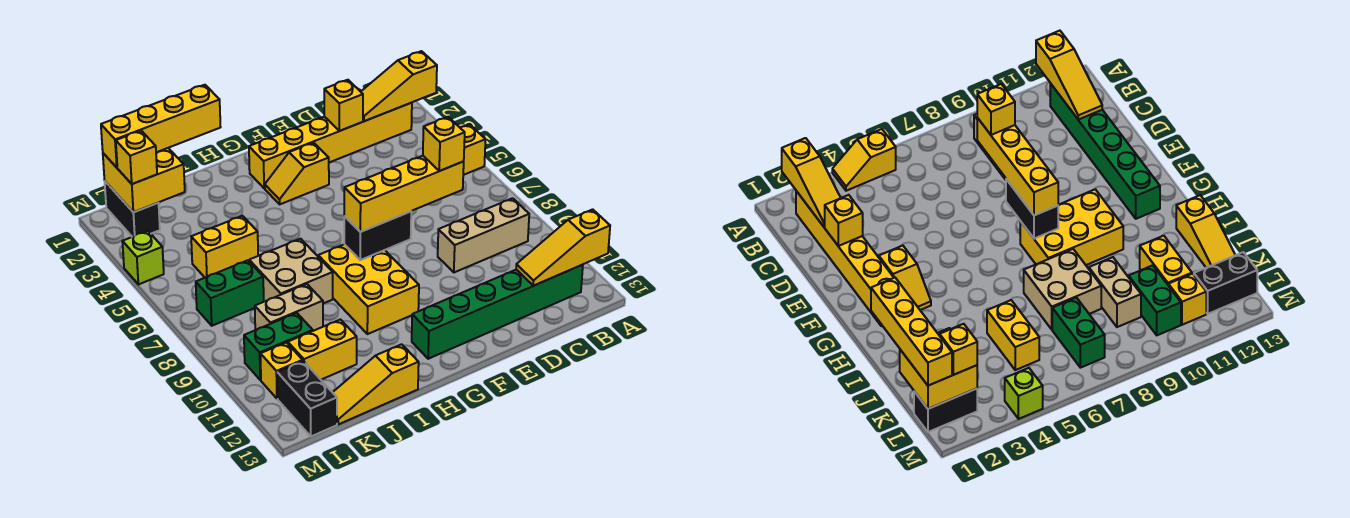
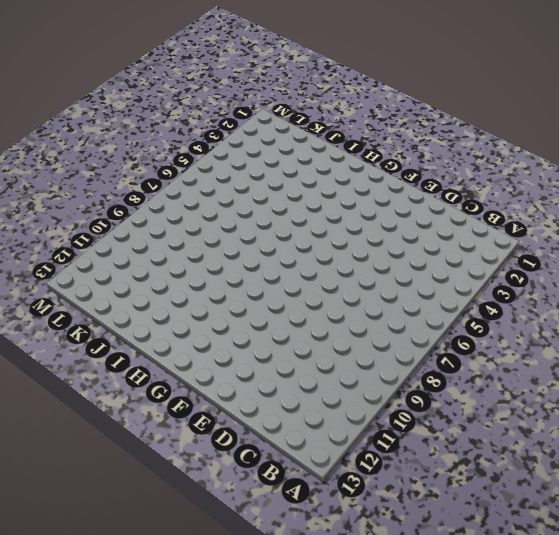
none -> yellow 1x2 slope [460,124,486,175]
none -> yellow 1x6 brick [249,103,412,188]
none -> tan 1x3 brick [438,198,529,272]

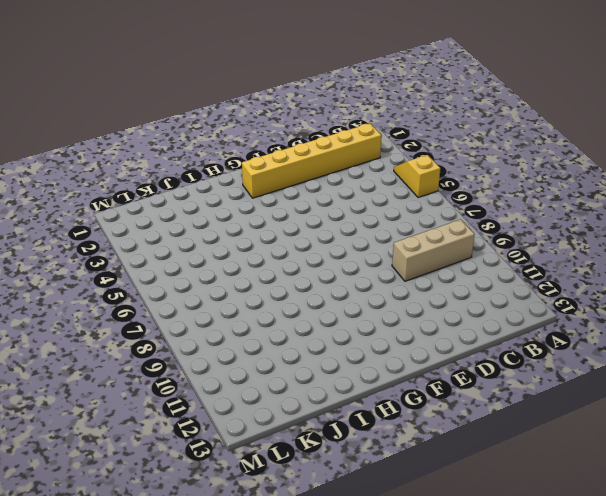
none -> green 1x6 brick [412,265,583,359]
none -> yellow 1x2 slope [265,143,329,204]
none -> yellow 2x3 brick [318,244,419,334]

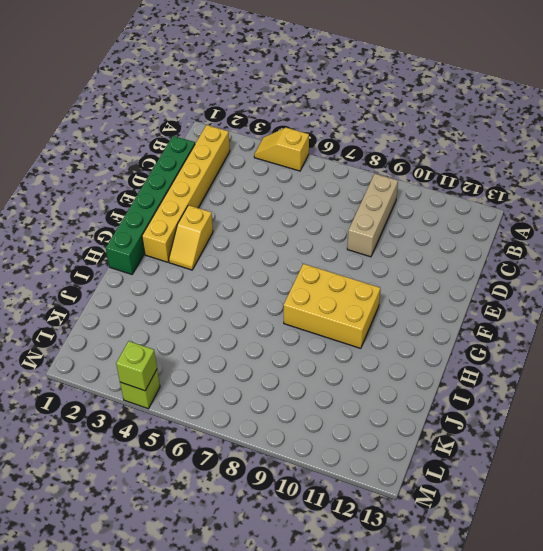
green 1x6 brick [106,136,195,274] -> green 1x6 brick moved to [412,265,583,359]
lime 1x1 brick [116,341,157,391] -> none
none -> tan 2x2 brick [249,239,333,304]
none -> yellow 1x3 slope [332,344,419,424]
none -> yellow 1x2 brick [191,216,258,278]

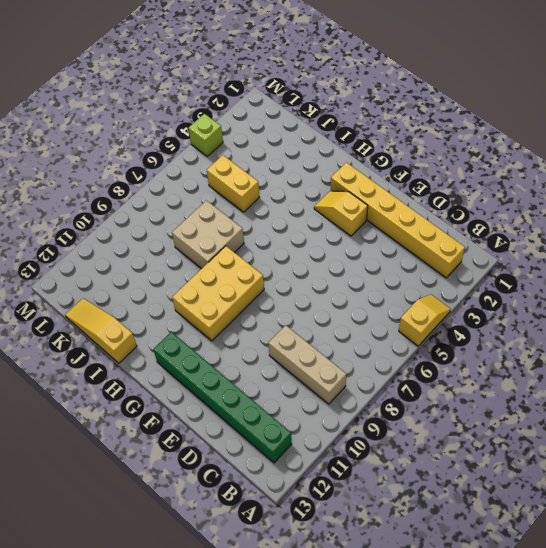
none -> tan 1x2 brick [255,284,323,331]
none -> yellow 1x2 brick [288,320,357,380]
none -> green 1x2 brick [196,260,264,326]

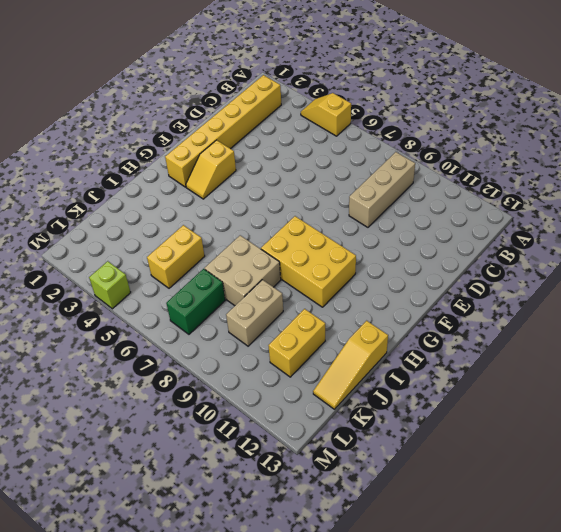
none -> green 1x6 brick [412,265,583,359]
none -> green 1x2 brick [244,313,313,380]
none -> black 1x2 brick [105,182,160,237]

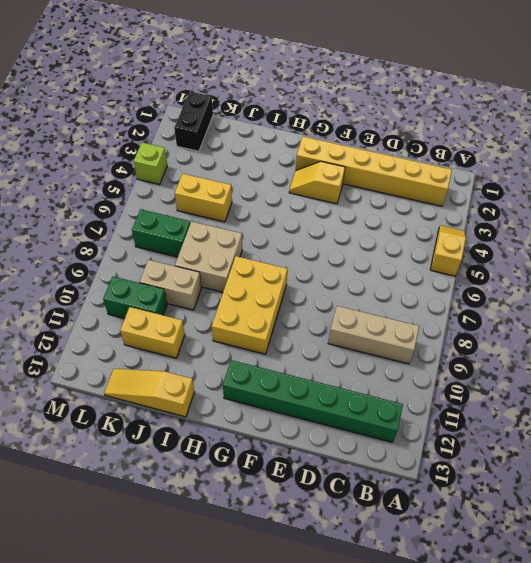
none -> yellow 1x1 brick [260,342,303,399]
none -> black 1x2 brick [277,361,337,436]
none -> yellow 1x3 slope [361,51,437,121]

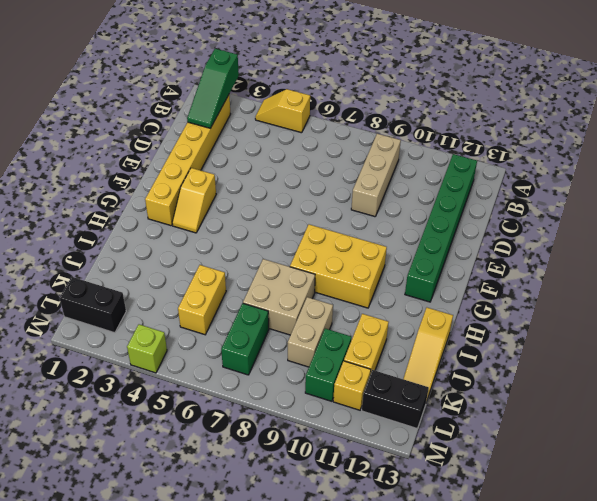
green 1x3 slope [187,49,239,128] -> yellow 1x3 slope [361,51,437,121]
none -> yellow 1x3 slope [516,209,610,286]
none -> yellow 1x1 brick [324,80,363,131]
none -> black 1x2 brick [344,211,411,260]

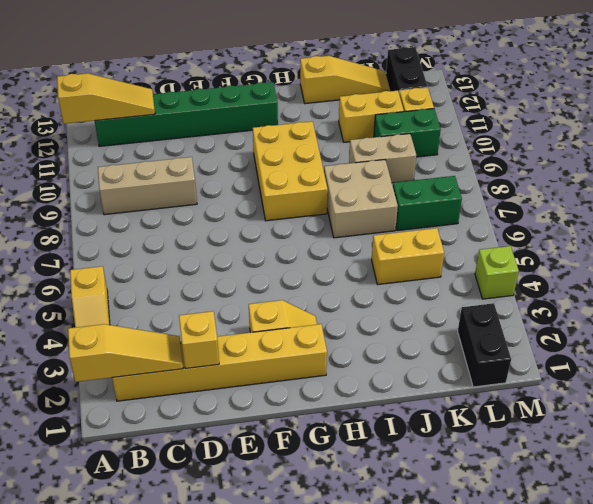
none -> black 1x2 brick [344,211,411,260]
none -> yellow 2x2 brick [103,148,185,212]
none -> yellow 1x4 brick [344,156,464,232]

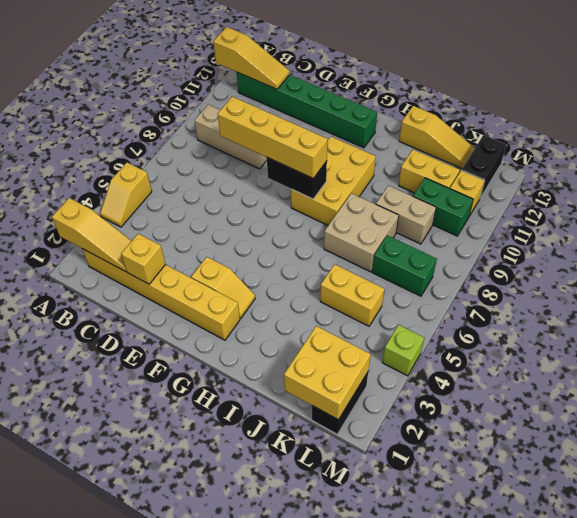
none -> yellow 1x4 brick [101,85,220,167]
none -> yellow 1x1 brick [116,131,157,184]
none -> yellow 1x1 brick [423,117,465,171]

